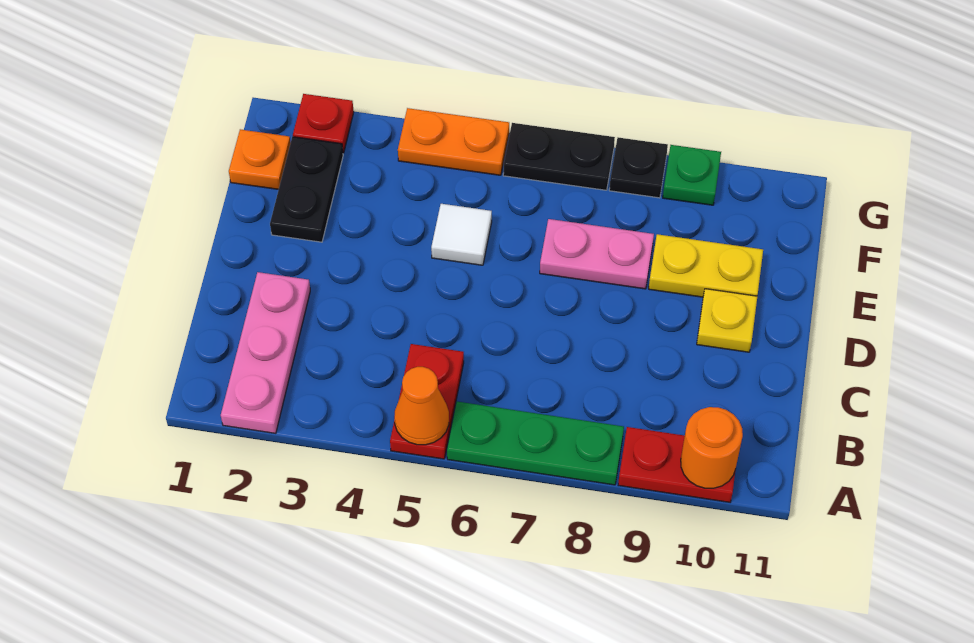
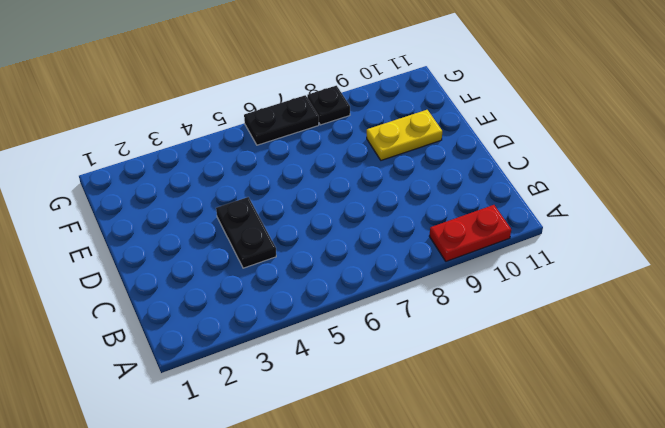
black 1x2 plate [216,197,276,268] -> black 1x2 plate moved to [270,137,343,242]
none -> pink 1x3 plate [221,272,310,433]
none -> red 1x2 plate [390,344,464,459]
none -> green 1x3 plate [447,402,624,485]

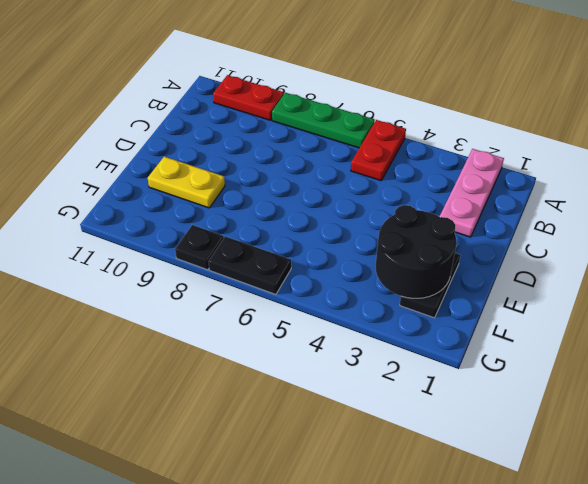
black 2x2 round brick [376,205,456,298] -> none
none -> yellow 1x1 plate [697,289,757,352]
none -> white 1x1 tile [431,204,492,265]
none -> pink 1x2 plate [540,219,654,289]

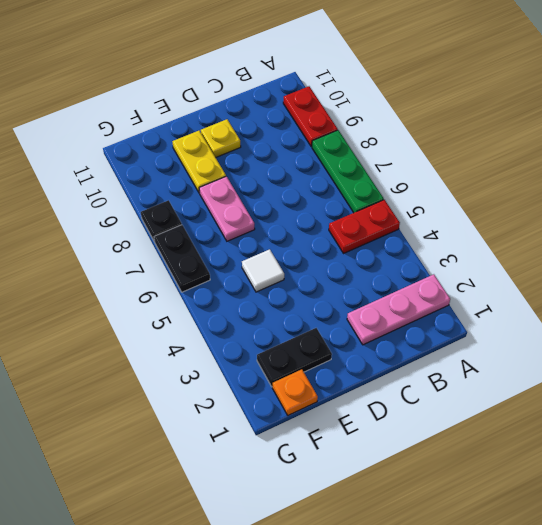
none -> red 1x1 plate [293,94,354,153]
none -> orange 1x2 plate [398,108,509,175]
none -> green 1x1 plate [663,145,721,205]

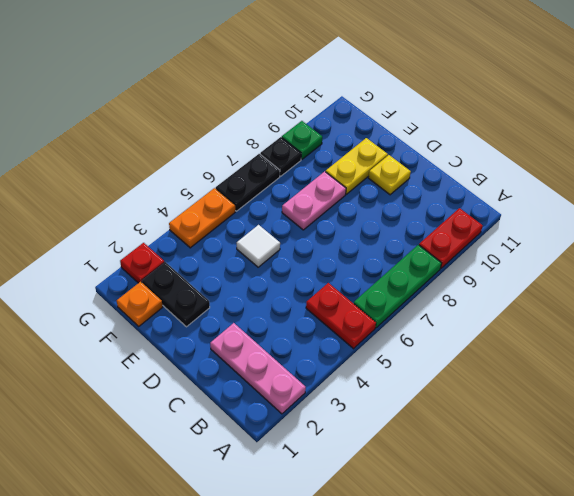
none -> orange 1x1 cone [394,367,449,445]
none -> orange 1x1 round brick [681,407,743,488]

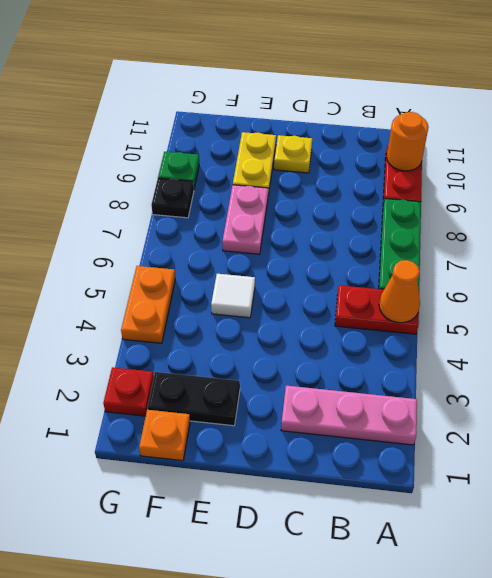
none -> black 1x2 plate [503,123,615,190]

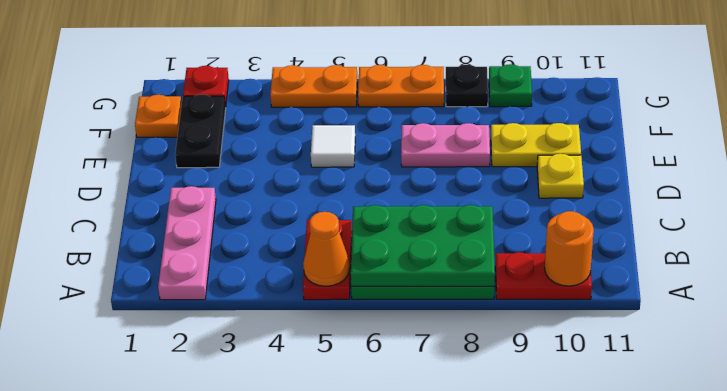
green 2x3 plate [351,205,495,286] -> none
orange 1x2 plate [358,65,444,107] -> black 1x2 plate [503,123,615,190]

